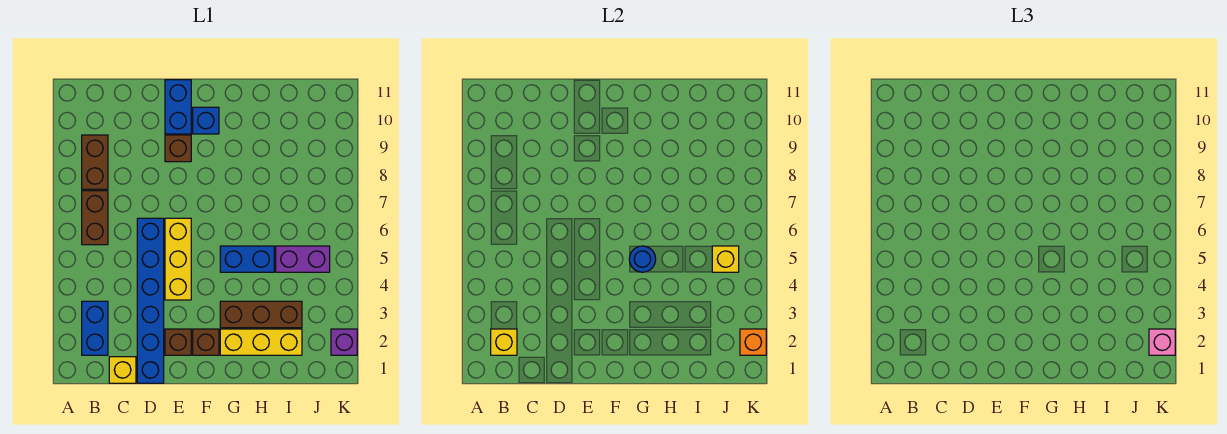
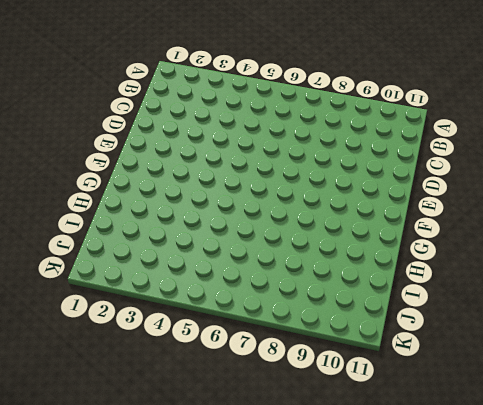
none -> blue 1x2 brick [82,301,108,355]
none -> brown 1x2 brick [82,191,108,245]
none -> brown 1x2 brick [82,135,108,189]

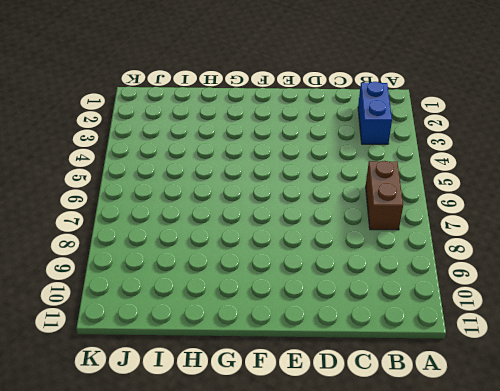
none -> brown 1x2 brick [82,135,108,189]
none -> yellow 1x1 brick [109,357,136,383]
none -> blue 1x6 brick [137,218,164,383]

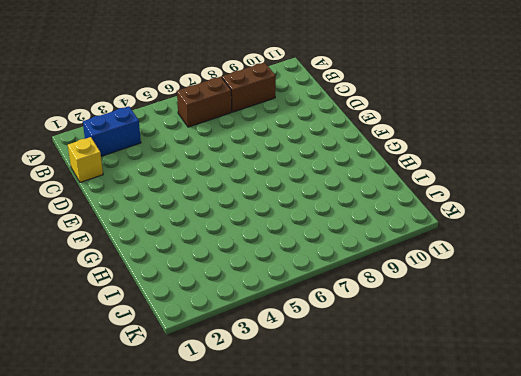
none -> blue 1x6 brick [137,218,164,383]
none -> brown 1x1 brick [165,329,191,355]
none -> yellow 1x3 brick [165,218,191,300]

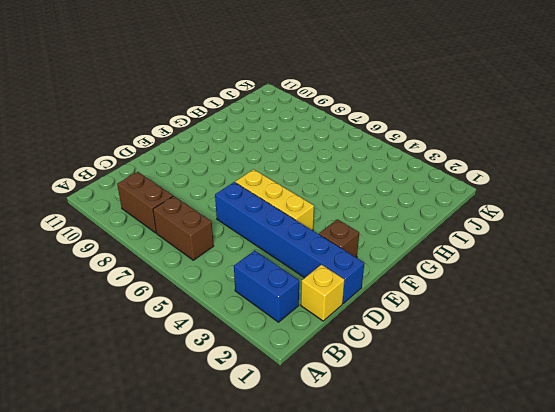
none -> brown 1x1 brick [165,135,191,162]
none -> blue 1x2 brick [165,80,191,134]
none -> brown 1x1 brick [193,329,219,355]

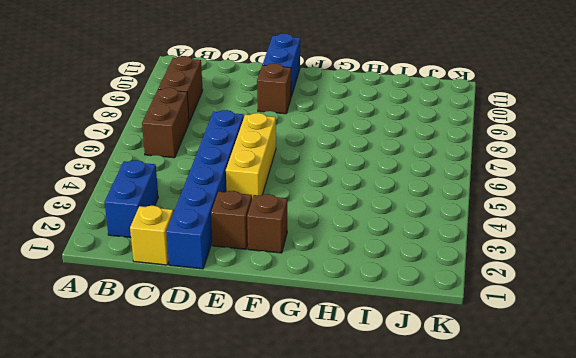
none -> blue 1x1 brick [193,107,219,134]
none -> yellow 1x3 brick [220,329,302,355]
none -> brown 1x3 brick [220,301,302,328]

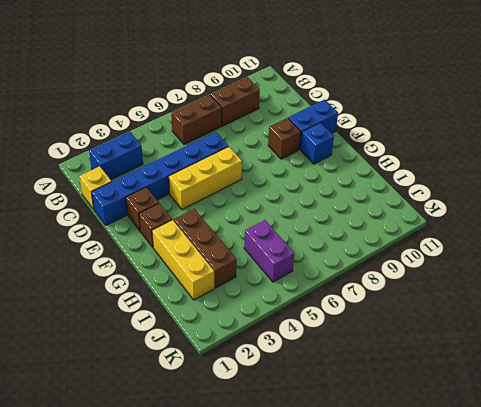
none -> blue 1x2 brick [220,246,274,272]
none -> purple 1x1 brick [331,329,357,355]
none -> yellow 1x1 brick [491,329,517,355]

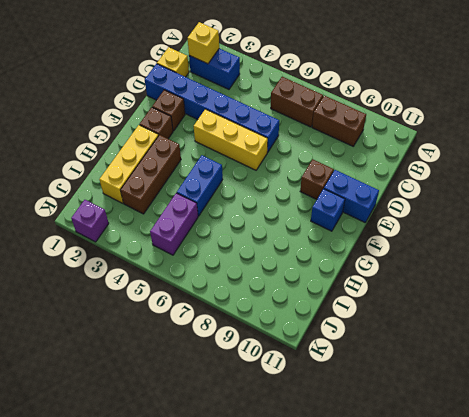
none -> blue 1x1 round brick [629,246,656,272]
none -> yellow 1x1 brick [712,246,739,272]
none -> orange 1x1 brick [740,329,766,355]

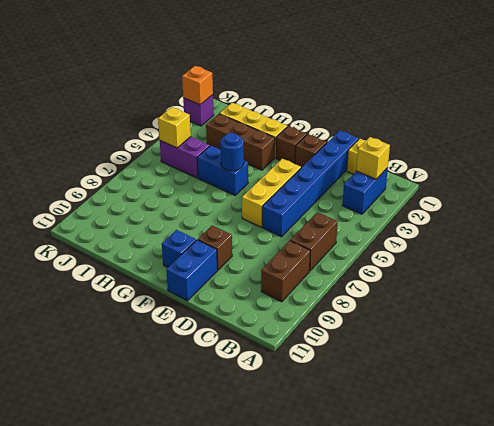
none -> pink 1x1 brick [1149,329,1175,355]

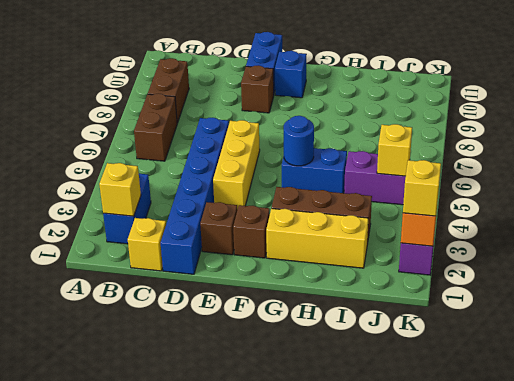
yellow 1x1 brick [403,160,441,216] -> pink 1x1 brick [1149,329,1175,355]

